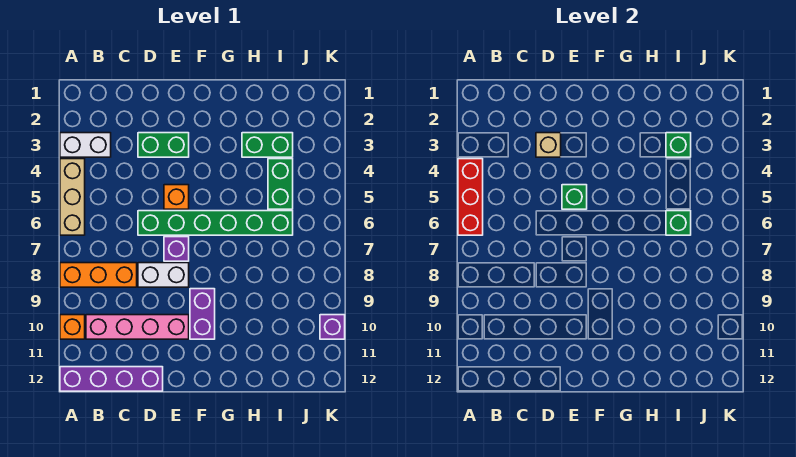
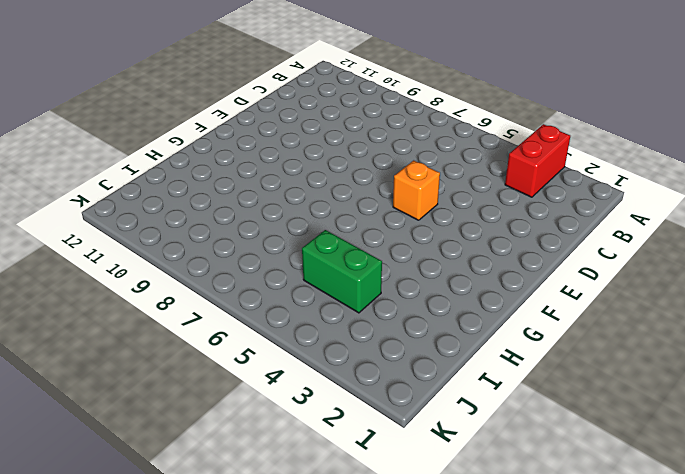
red 1x2 brick [505,124,570,197] -> white 1x2 brick [60,133,111,157]
none -> tan 1x3 brick [60,159,85,235]
none -> orange 1x3 brick [60,263,137,287]
none -> orange 1x1 brick [60,315,85,339]

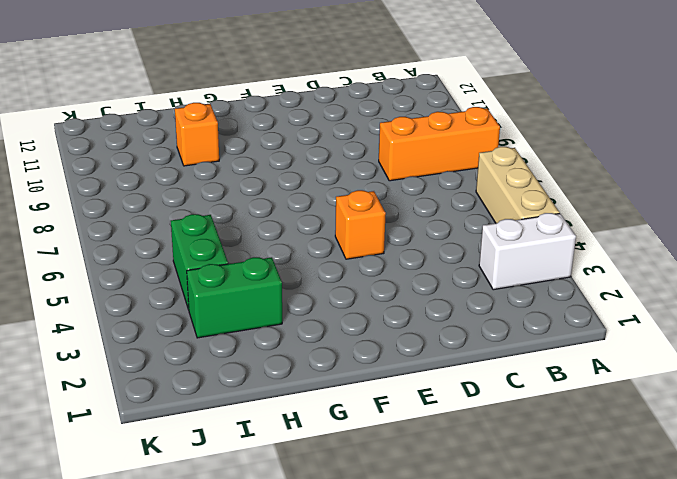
orange 1x1 brick [175,103,219,166] -> orange 1x1 brick moved to [60,315,85,339]
none -> purple 1x4 brick [60,367,163,391]
none -> pink 1x4 brick [86,315,189,339]
none -> green 1x2 brick [138,133,189,157]

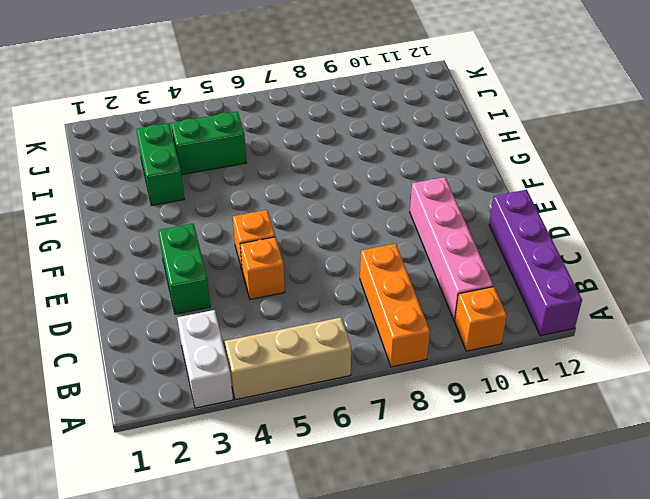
orange 1x1 brick [240,237,285,299] -> none
none -> green 1x6 brick [138,211,293,235]
none -> white 1x2 brick [138,263,189,287]
none -> purple 1x1 brick [164,237,189,261]

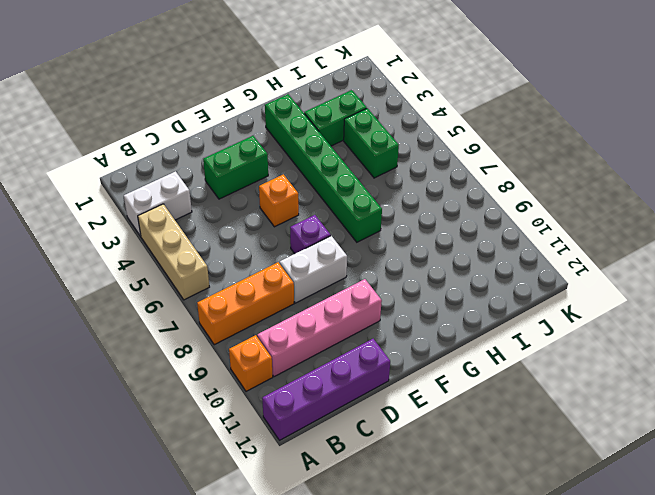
green 1x6 brick [265,94,382,242] -> green 1x6 brick turned to [138,211,293,235]
none -> purple 1x2 brick [190,289,215,339]
none -> purple 1x1 brick [320,315,345,339]
none -> red 1x3 brick [458,159,483,235]

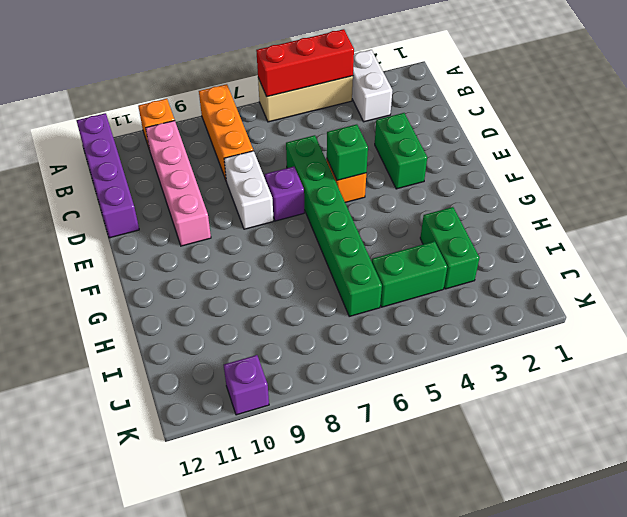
none -> purple 1x2 brick [190,289,215,339]
none -> tan 1x1 brick [536,133,561,157]
none -> green 1x1 brick [666,133,691,157]

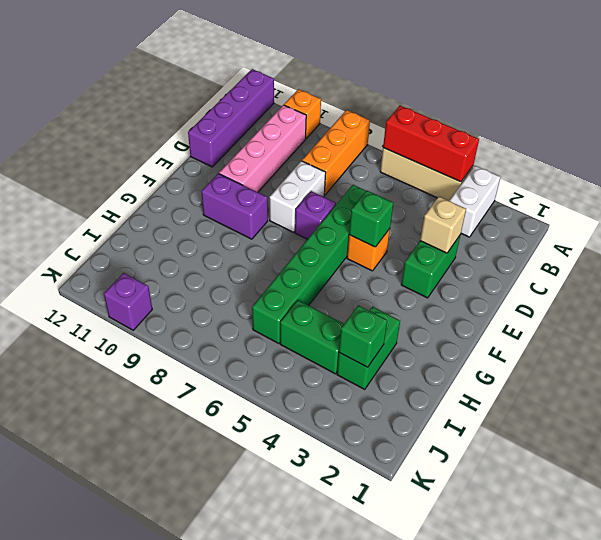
none -> green 1x1 brick [666,211,691,235]

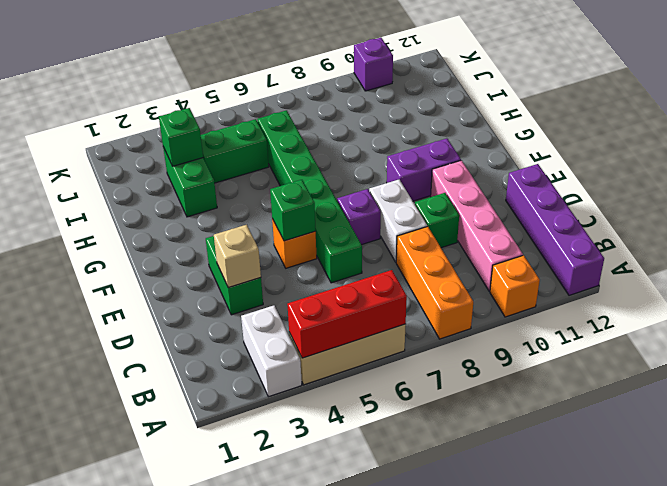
green 1x1 brick [415,193,459,248] -> green 1x1 brick moved to [666,211,691,235]

